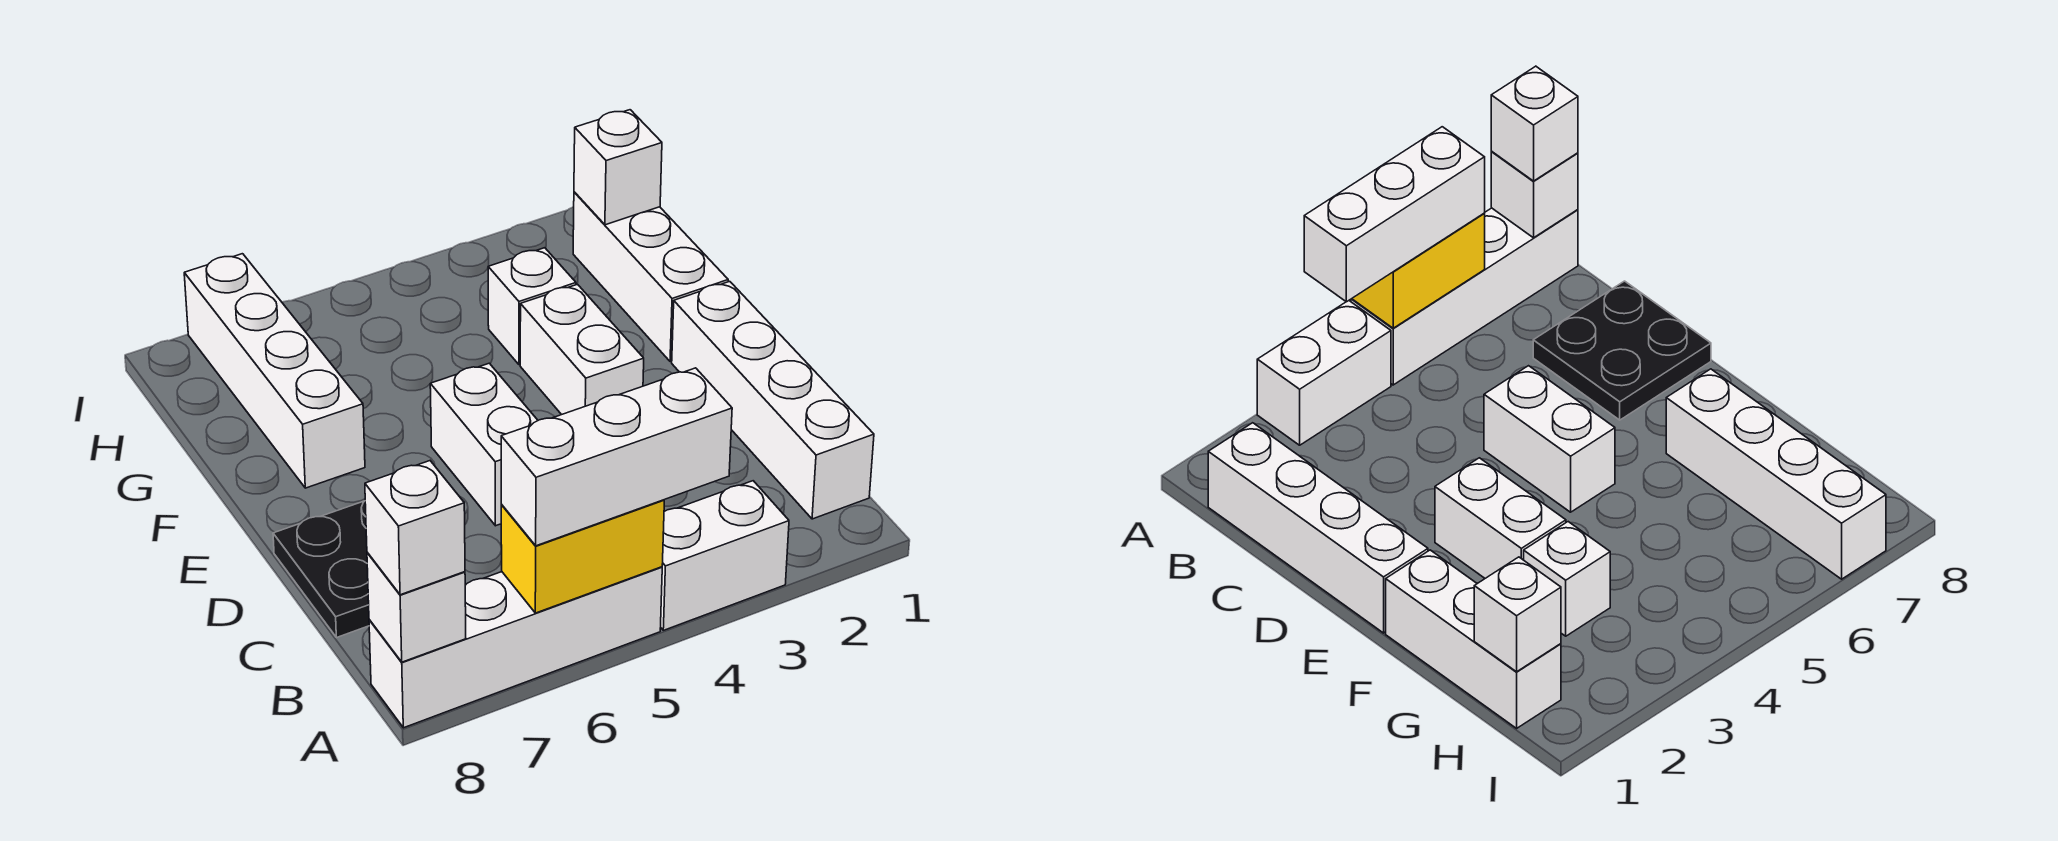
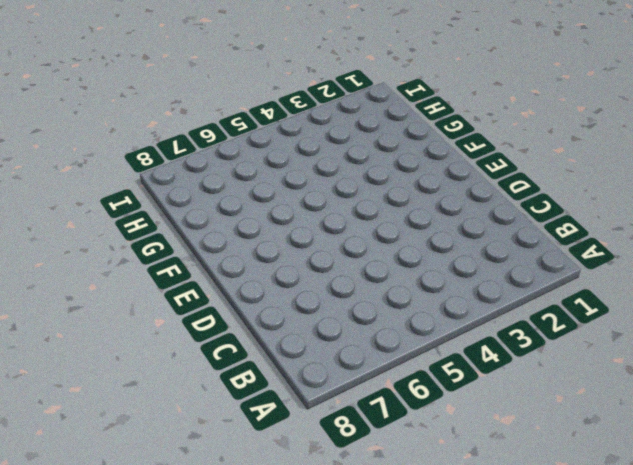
none -> white 1x2 brick [661,481,789,630]
none -> white 1x4 brick [369,567,662,728]
none -> white 1x4 brick [672,281,874,519]

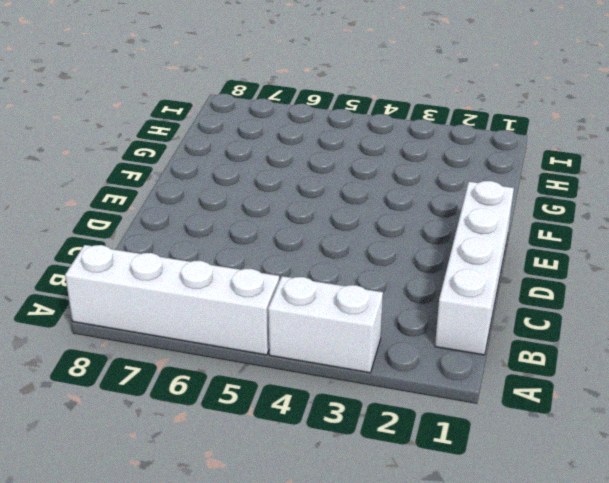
none -> black 2x2 plate [273,501,369,638]
none -> white 1x2 brick [430,363,538,526]
none -> white 1x2 brick [520,284,644,415]

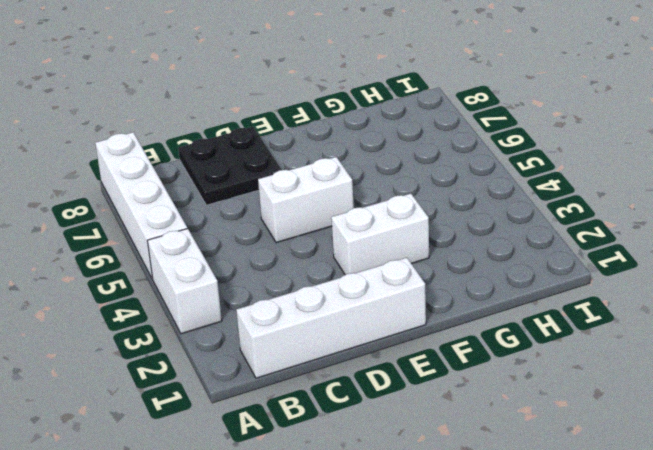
none -> white 1x3 brick [573,192,728,362]
none -> white 1x4 brick [184,254,365,488]
none -> white 1x1 brick [488,248,576,365]

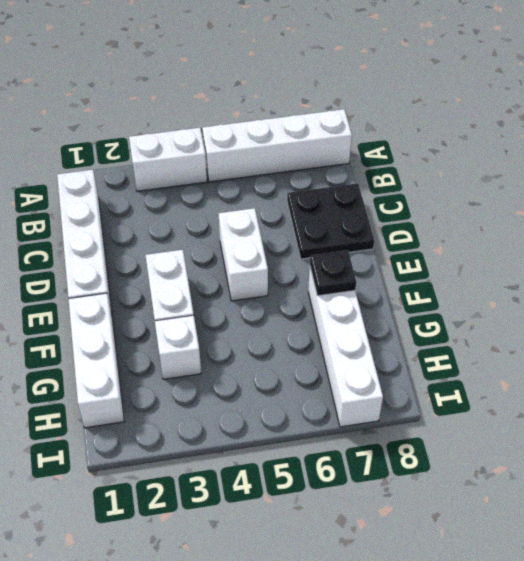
black 1x1 plate [310,250,356,296] -> none
none -> yellow 1x2 brick [501,500,664,613]
none -> white 1x1 brick [367,553,466,662]
none -> white 1x1 brick [574,110,662,225]

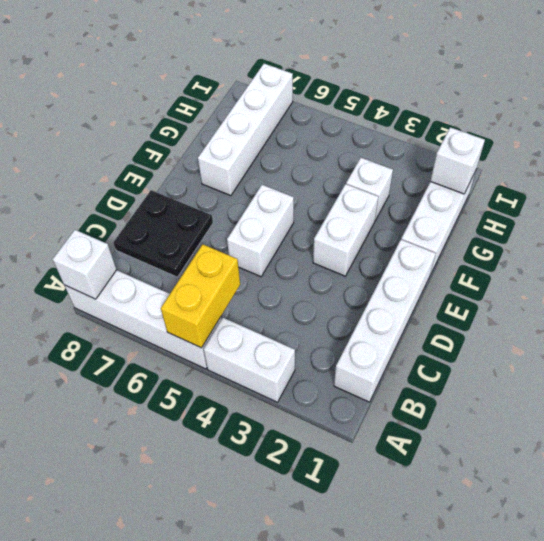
yellow 1x2 brick [161,244,240,348] -> yellow 1x2 brick turned to [501,500,664,613]
none -> white 1x3 brick [501,368,732,546]
none -> white 1x1 brick [365,461,465,595]

